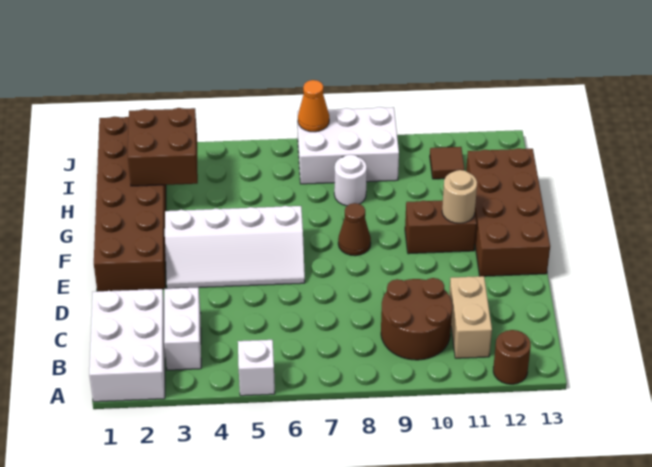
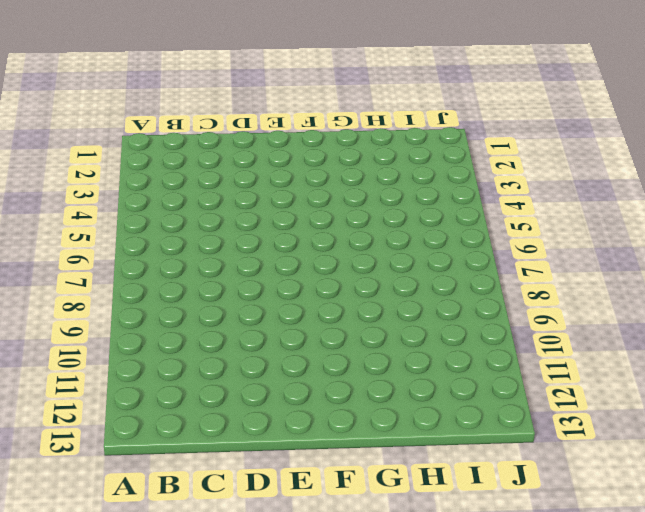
none -> white 2x3 brick [89,289,165,402]
none -> white 1x1 brick [238,340,275,396]
none -> brown 1x1 round brick [493,330,531,384]

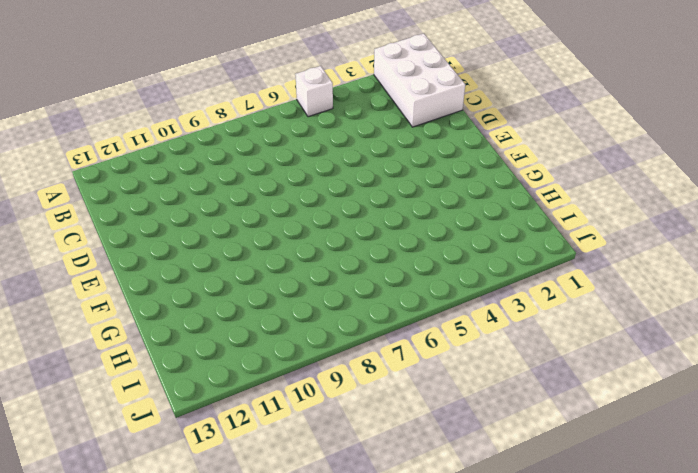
none -> brown 1x1 round brick [493,330,531,384]
none -> white 1x2 brick [164,287,201,370]
none -> brown 2x2 round brick [381,278,452,360]

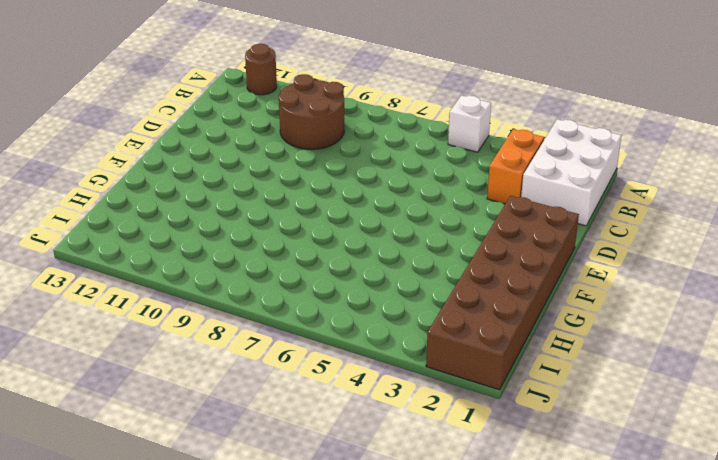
orange 1x2 brick [487,129,544,204] -> white 1x2 brick [164,287,201,370]
none -> tan 1x2 brick [449,276,492,358]
none -> white 2x4 slope [165,206,305,289]
none -> brown 2x4 brick [466,148,550,276]

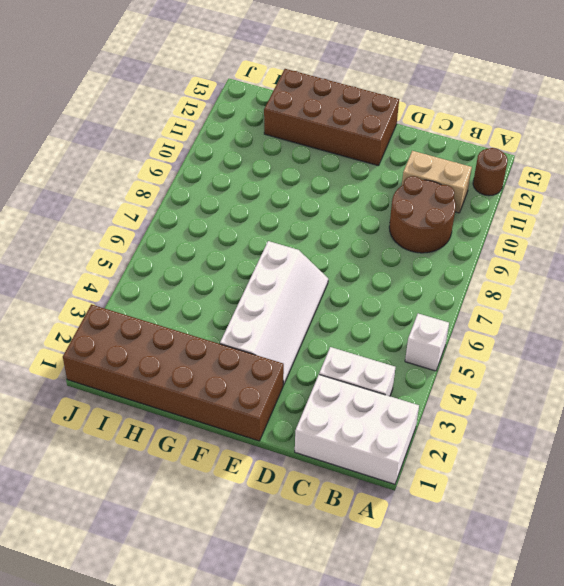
none -> brown 1x1 cone [338,203,371,256]
none -> brown 1x2 brick [405,200,477,254]
none -> white 1x1 round brick [334,154,367,206]

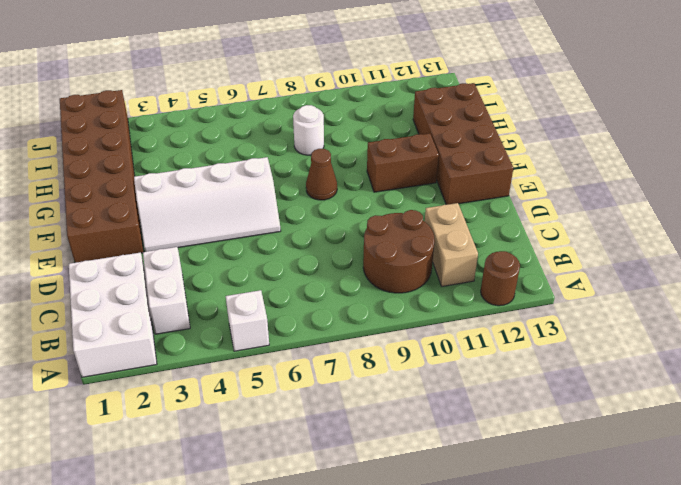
none -> white 2x3 brick [297,107,399,184]
none -> brown 1x1 tile [430,147,465,179]
none -> tan 1x1 round brick [442,170,477,223]

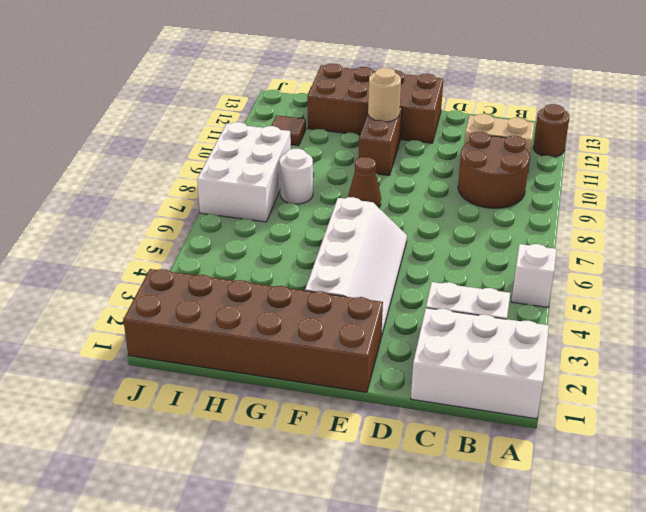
none -> brown 2x2 brick [128,108,198,186]
none -> orange 1x1 cone [298,80,329,132]

